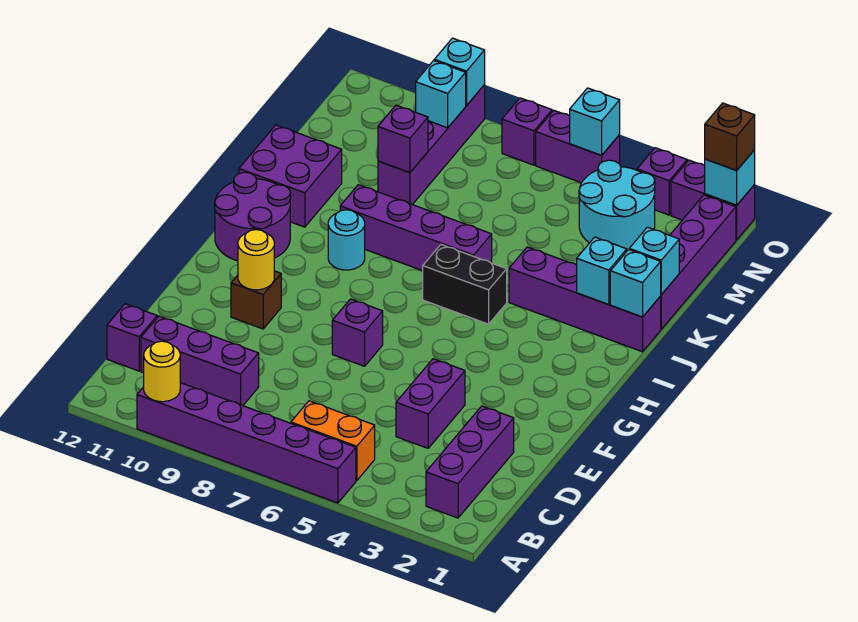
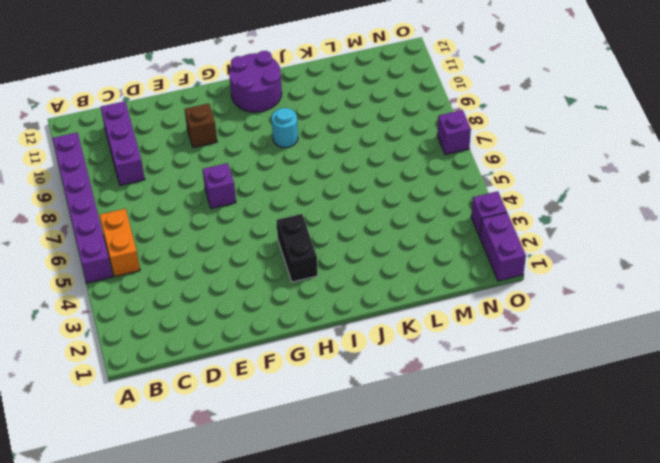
black 1x2 brick [276,214,318,282] -> black 1x2 brick moved to [423,245,507,324]
none -> purple 1x3 brick [426,406,514,518]
none -> purple 1x1 brick [107,304,157,371]
none -> purple 1x2 brick [396,359,465,448]
none -> purple 1x4 brick [509,247,661,352]

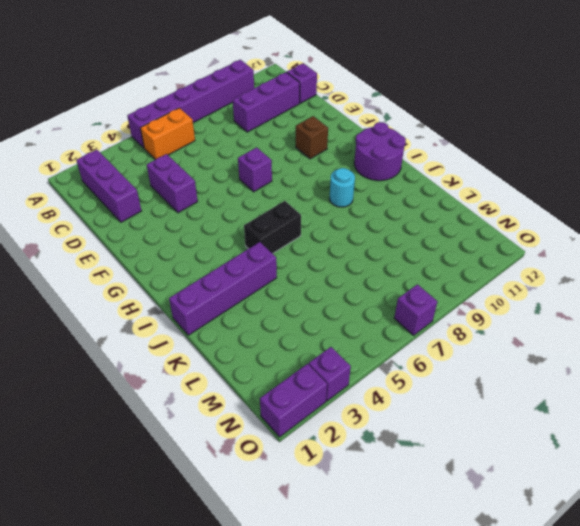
none -> purple 1x4 brick [340,185,492,271]
none -> purple 2x2 brick [239,125,342,227]
none -> purple 1x4 brick [661,195,736,329]
none -> purple 1x4 brick [378,85,485,205]

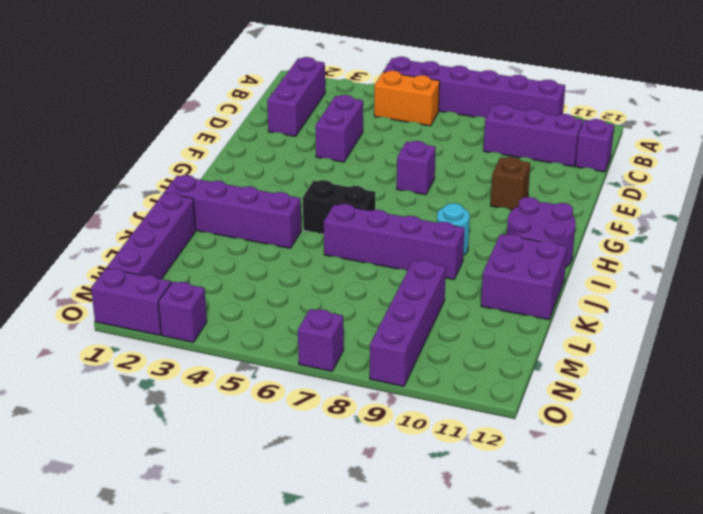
none -> cyan 2x2 round brick [579,160,655,250]
none -> purple 1x2 brick [536,111,620,183]
none -> yellow 1x1 round brick [144,341,180,402]
none -> yellow 1x1 round brick [238,230,274,290]

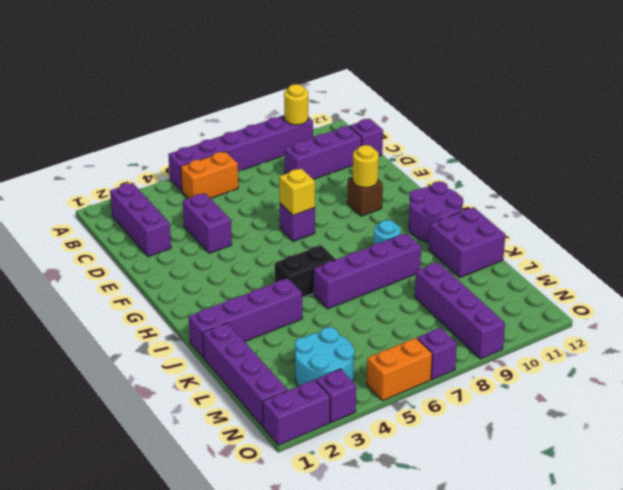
yellow 1x1 brick [279,169,315,215] -> none
orange 1x2 brick [367,338,432,401] -> purple 1x2 brick [536,111,620,183]
none -> cyan 1x1 brick [610,250,661,317]
none -> cyan 1x1 brick [577,237,627,304]
none -> cyan 1x1 brick [629,227,679,295]
none -> purple 1x1 brick [378,105,428,172]

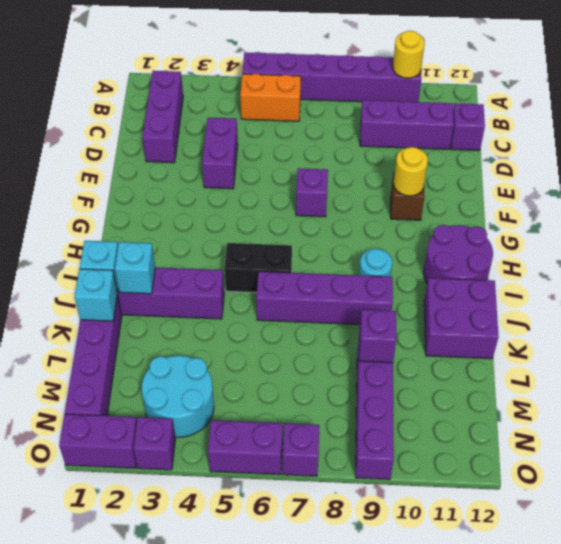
none -> cyan 1x1 brick [416,61,466,128]
none -> cyan 1x1 brick [705,150,755,205]
none -> cyan 1x1 brick [570,88,620,155]
none -> cyan 1x1 brick [434,38,485,106]

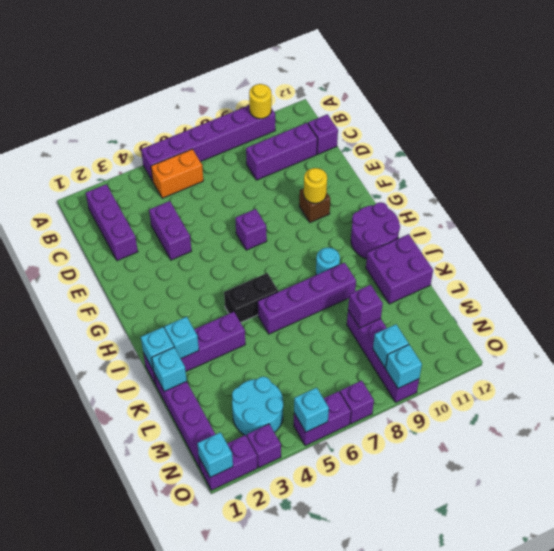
none -> brown 1x1 brick [705,103,755,170]

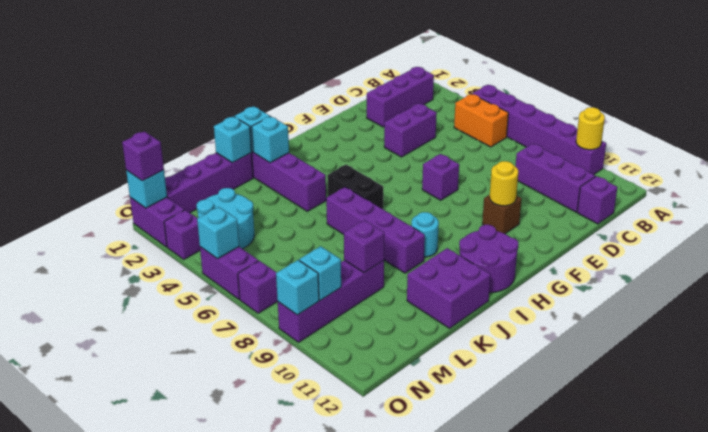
purple 1x1 brick [122,131,164,181] -> brown 1x1 brick [705,103,755,170]

